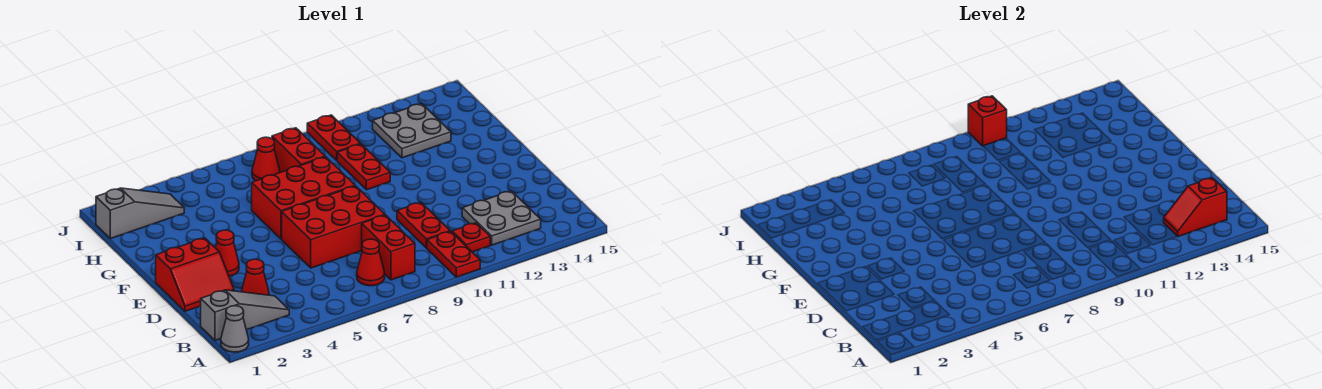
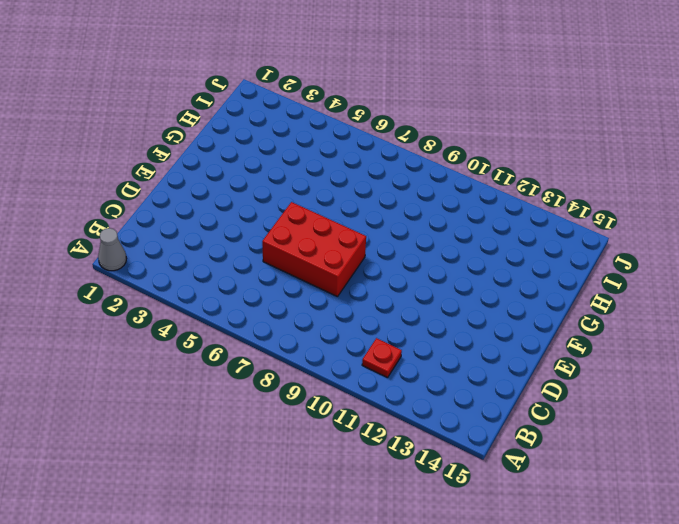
none -> red 1x2 plate [427,231,480,277]
none -> grey 1x3 slope [201,290,289,340]
none -> red 1x1 cone [357,239,385,286]

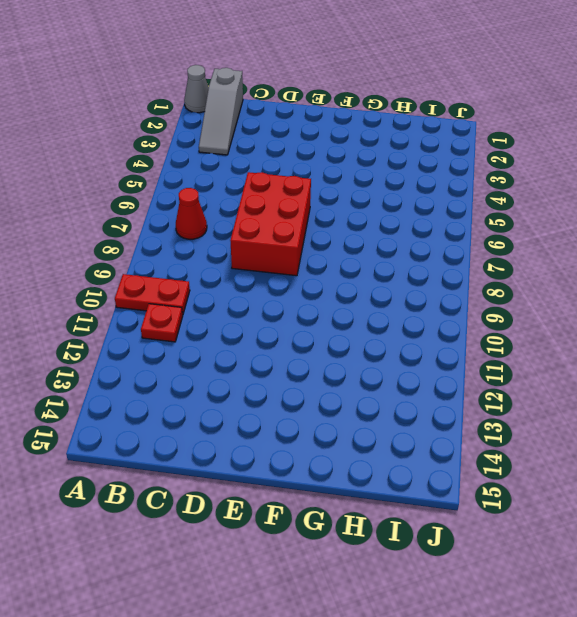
none -> red 1x2 brick [362,215,415,280]
none -> grey 2x2 plate [462,191,541,245]
none -> red 1x1 cone [241,259,269,295]

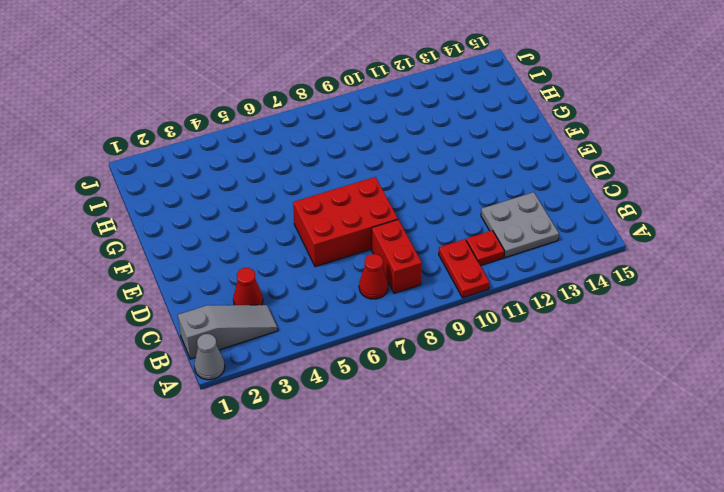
none -> red 1x2 plate [397,202,450,248]
none -> red 2x2 slope [156,238,234,311]
none -> red 1x1 cone [215,230,239,276]

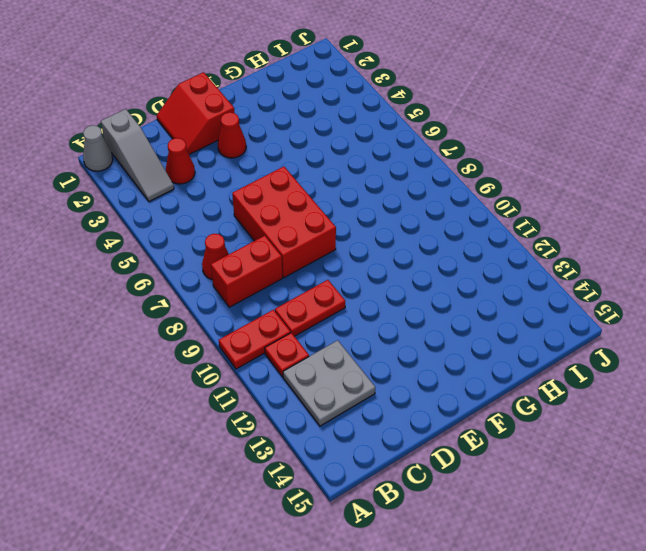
none -> red 2x3 brick [252,157,355,239]
none -> red 1x2 plate [337,144,390,190]
none -> red 1x2 brick [272,128,325,172]

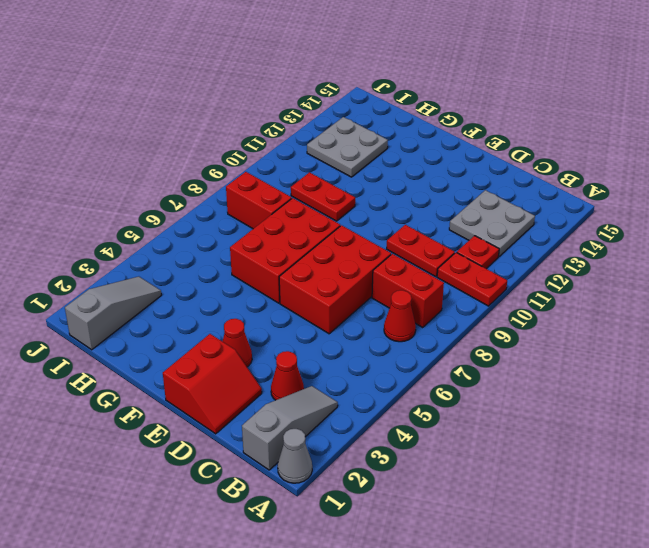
none -> red 1x1 cone [252,137,280,181]
none -> red 1x2 plate [307,115,361,160]
none -> red 1x2 slope [1164,178,1227,236]

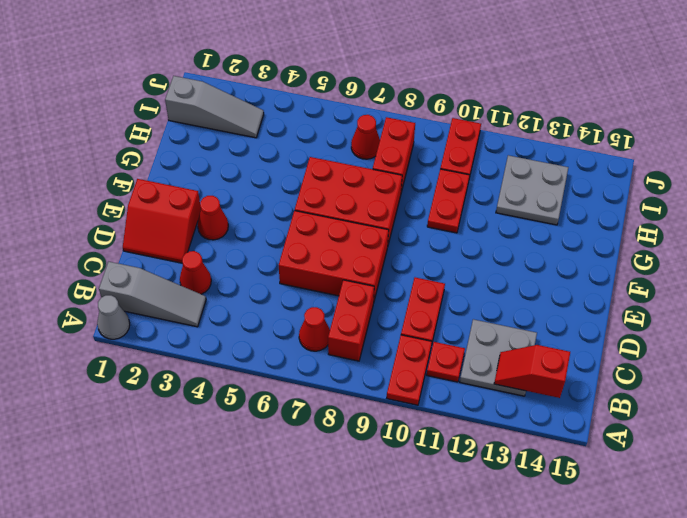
none -> red 1x1 brick [968,96,1007,146]

